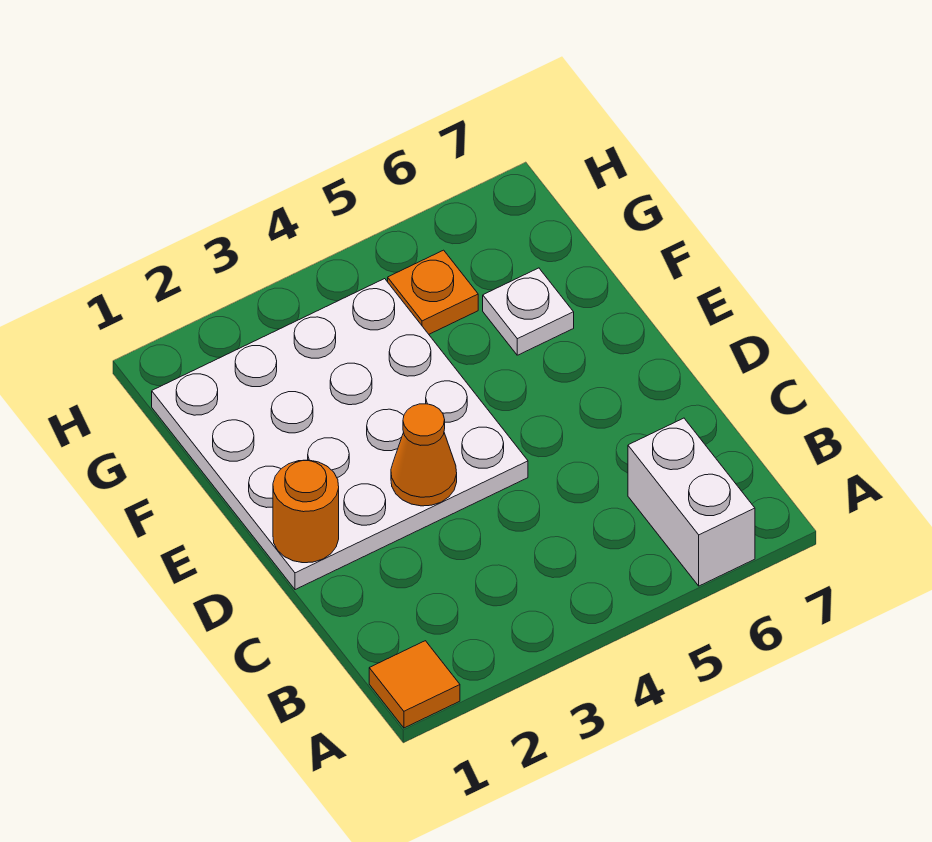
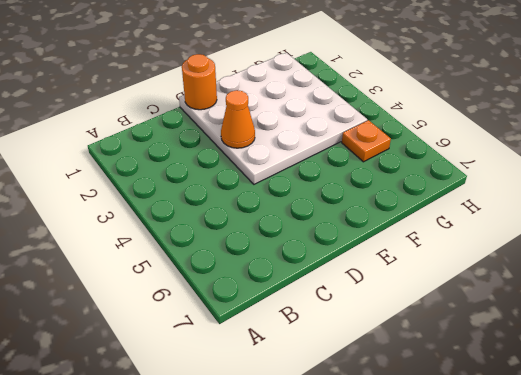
none -> orange 1x1 tile [369,641,460,728]
none -> white 1x2 brick [628,418,755,586]

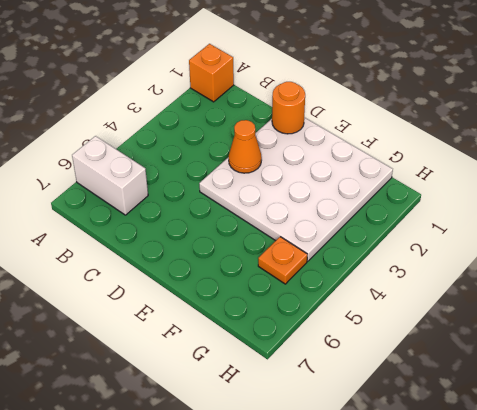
orange 1x1 brick [189,44,234,102] -> orange 1x1 tile [369,641,460,728]
none -> white 1x1 plate [483,268,574,355]

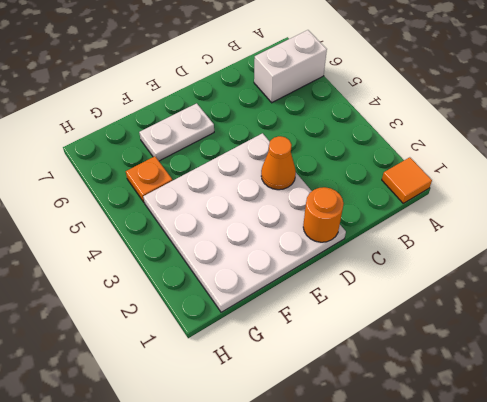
white 1x2 plate [139,103,214,161] -> white 1x1 plate [483,268,574,355]

